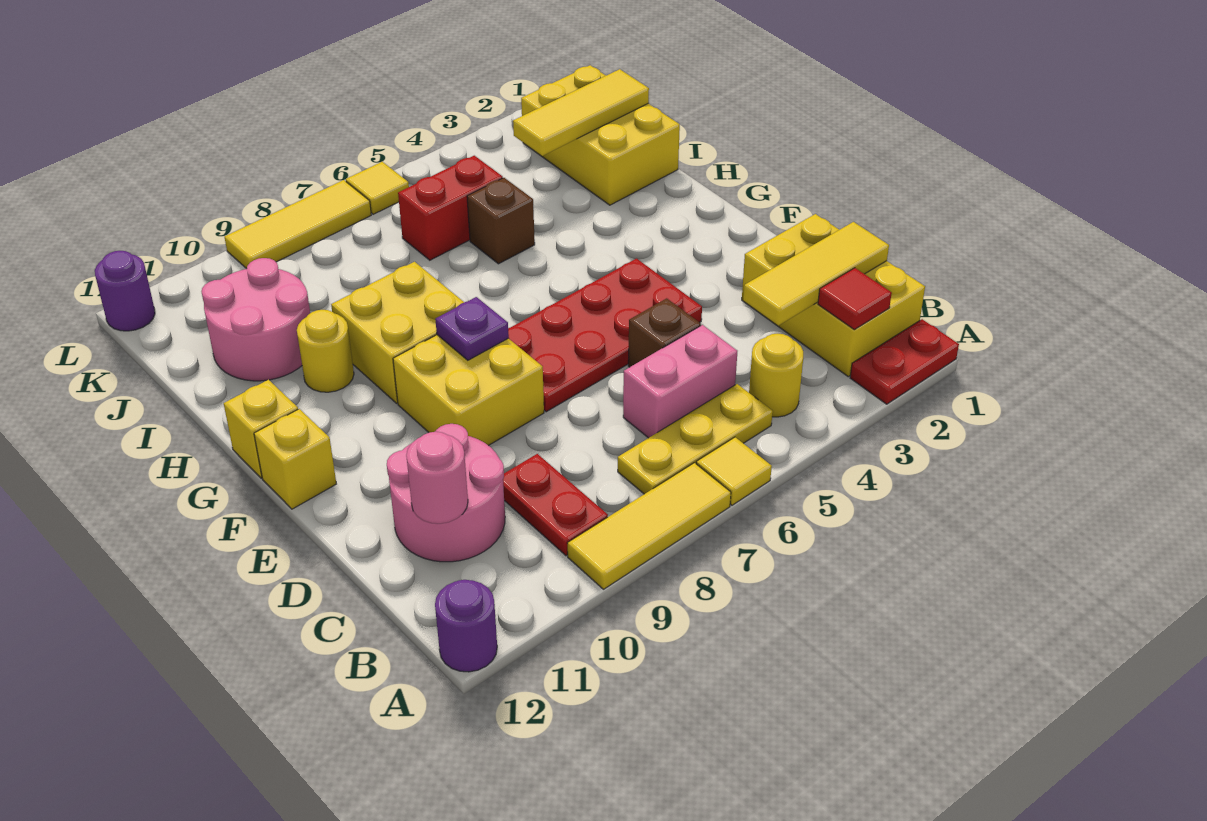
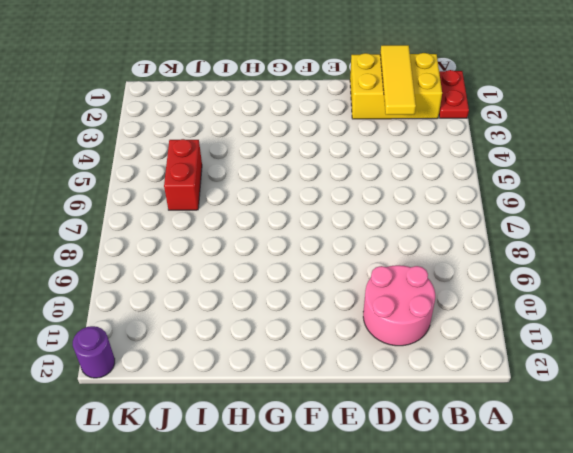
none -> yellow 1x1 tile [696,437,772,505]
none -> yellow 1x3 tile [567,463,731,589]
none -> purple 1x1 round brick [435,580,497,672]

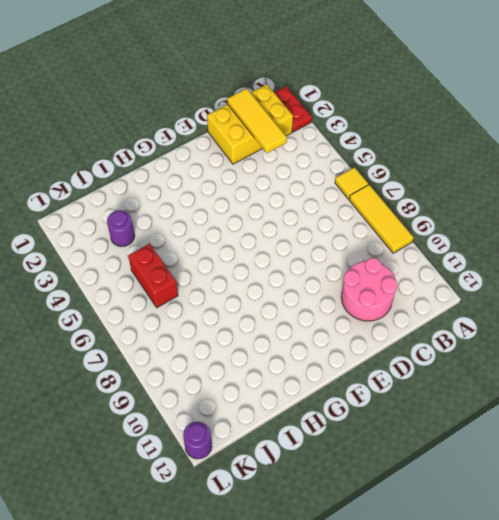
purple 1x1 round brick [107,210,135,247] -> purple 1x1 round brick moved to [435,580,497,672]
none -> yellow 1x1 round brick [749,333,803,417]
none -> yellow 1x3 plate [618,384,773,494]
none -> red 1x2 plate [503,454,608,556]

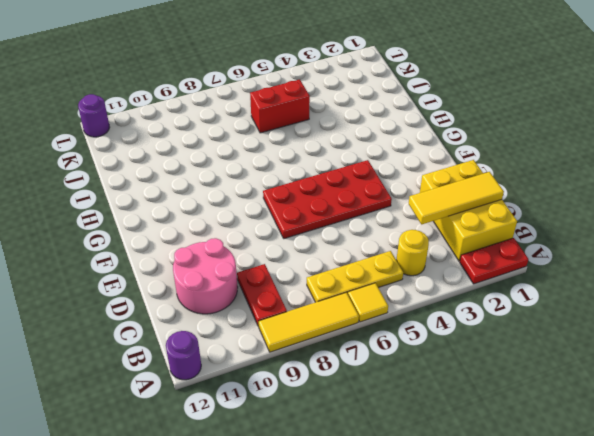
none -> pink 1x2 brick [623,325,737,438]
none -> brown 1x1 brick [628,298,701,367]
none -> yellow 2x2 brick [393,335,544,446]

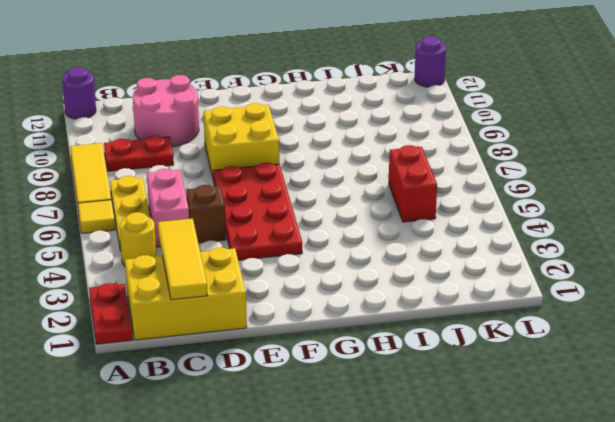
none -> yellow 1x1 brick [254,409,336,509]
none -> yellow 2x2 brick [331,262,464,403]
none -> yellow 1x1 brick [224,380,298,478]

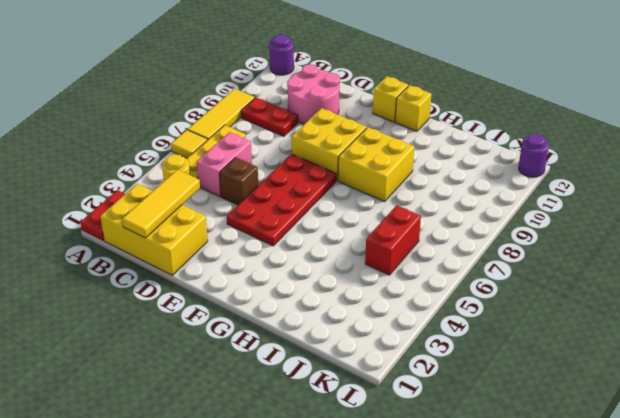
none -> yellow 1x1 round brick [297,310,354,392]
none -> yellow 2x3 brick [521,65,680,205]
none -> brown 1x1 brick [467,178,535,264]

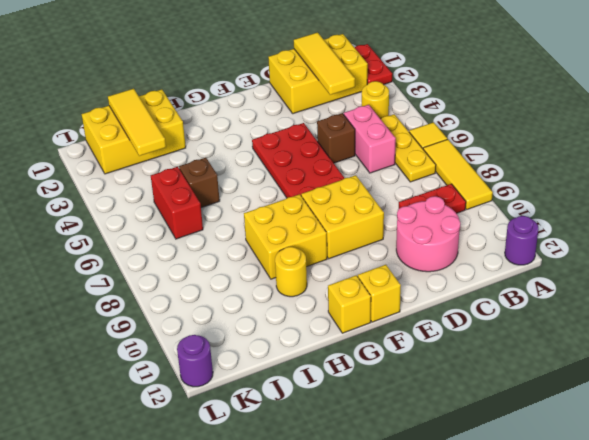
none -> pink 2x2 round brick [201,258,310,381]
none -> yellow 1x1 tile [346,162,409,214]
none -> yellow 1x3 tile [225,180,371,269]

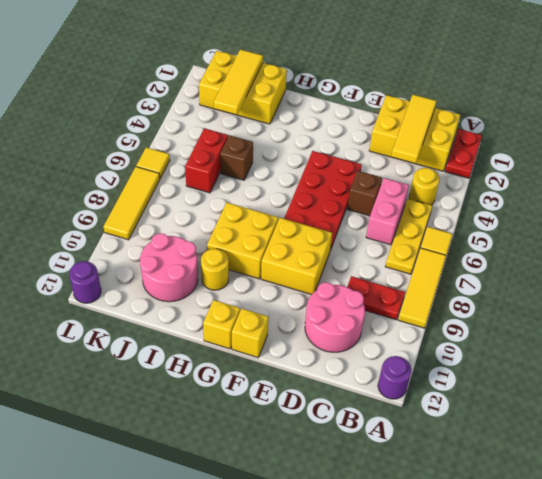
none -> red 1x1 tile [818,268,892,330]
none -> pink 1x1 round brick [406,432,468,524]
none -> purple 1x1 plate [435,297,509,360]

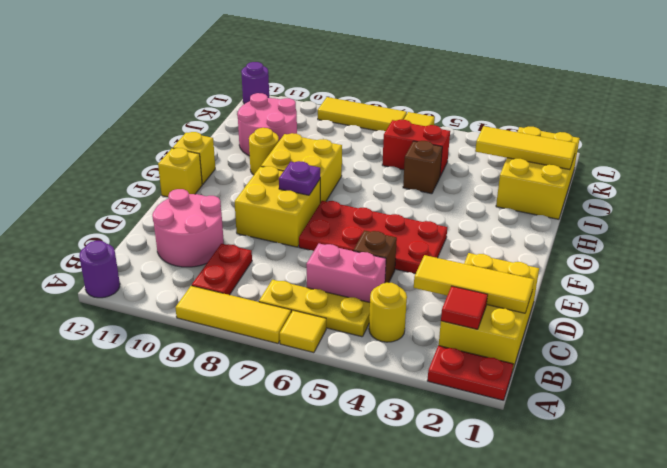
none -> pink 1x1 round brick [406,432,468,524]

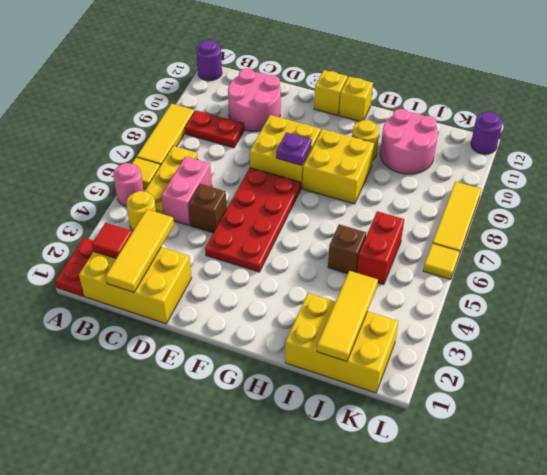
pink 1x1 round brick [113,163,144,206] -> pink 1x1 round brick moved to [406,432,468,524]

